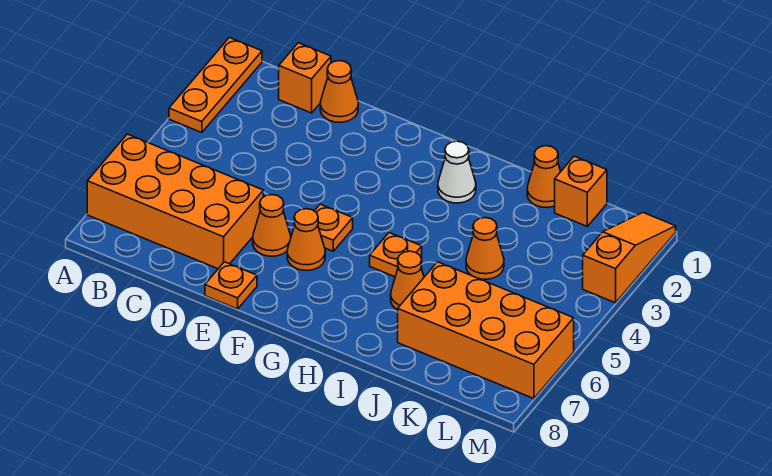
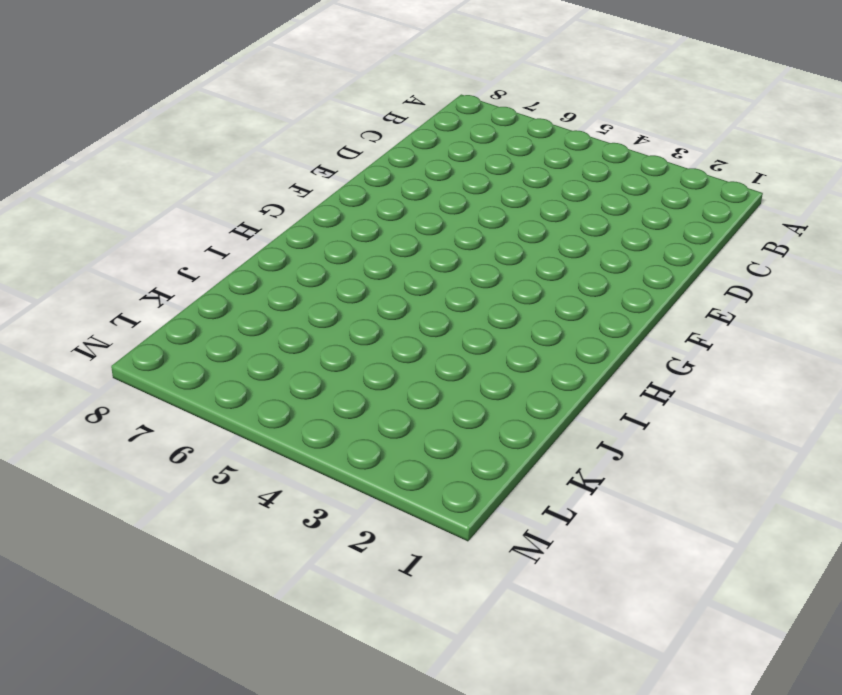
none -> orange 1x3 plate [169,38,262,133]
none -> orange 2x4 brick [87,134,263,269]
none -> orange 1x1 brick [279,43,331,113]

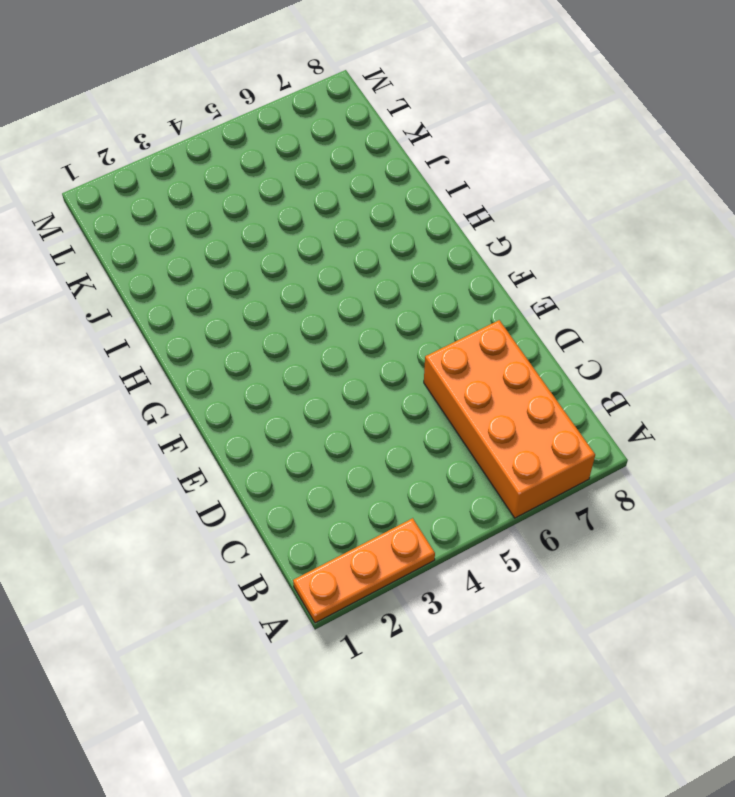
none -> orange 1x1 brick [279,43,331,113]
none -> orange 1x1 cone [320,61,358,122]
none -> orange 1x1 cone [253,195,291,256]

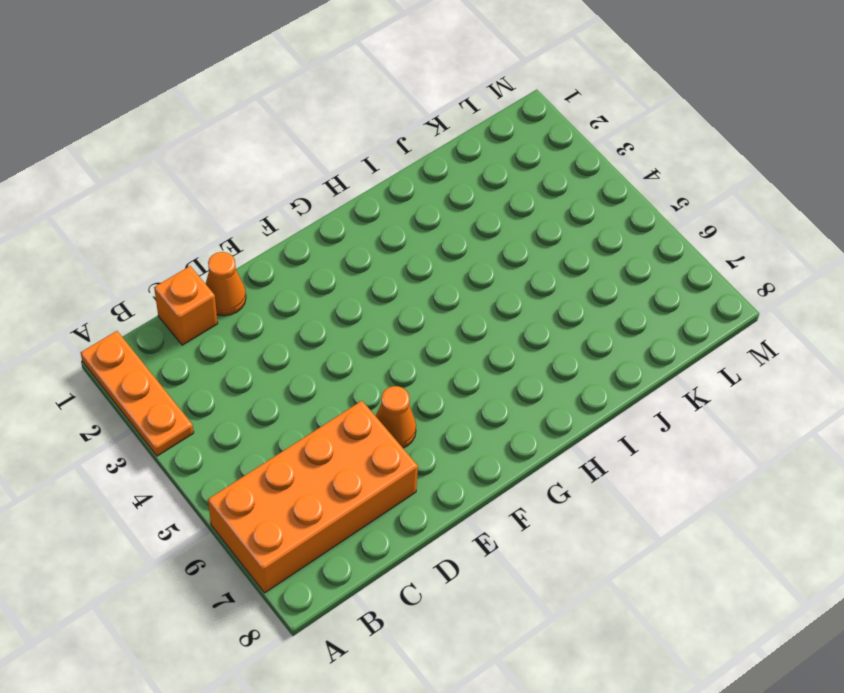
none -> orange 1x1 plate [205,262,257,309]
none -> orange 1x1 plate [315,204,353,251]
none -> orange 1x1 cone [287,209,325,271]

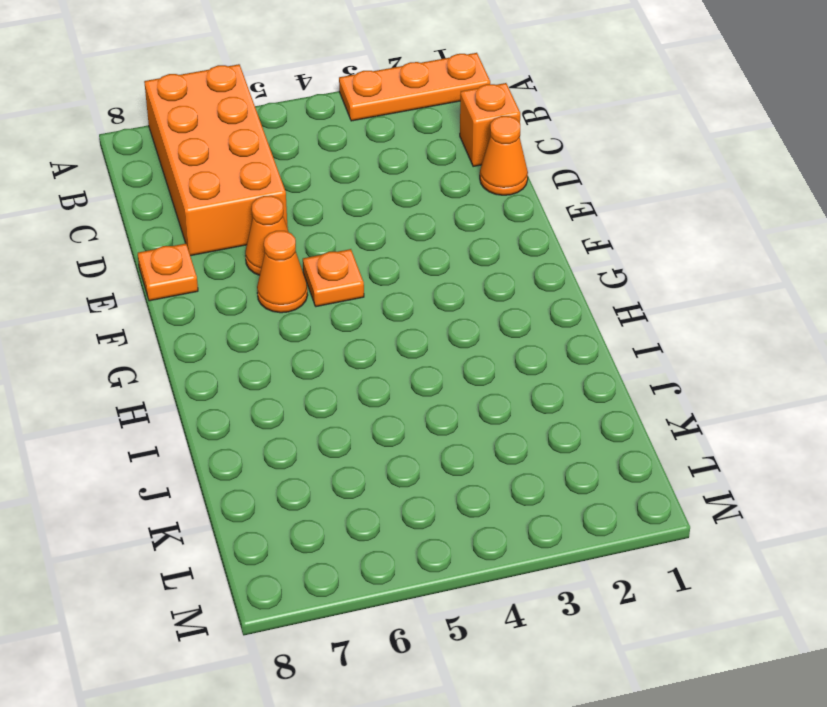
none -> white 1x1 cone [438,141,476,203]
none -> orange 1x1 plate [370,233,422,277]
none -> orange 1x1 cone [391,251,424,310]

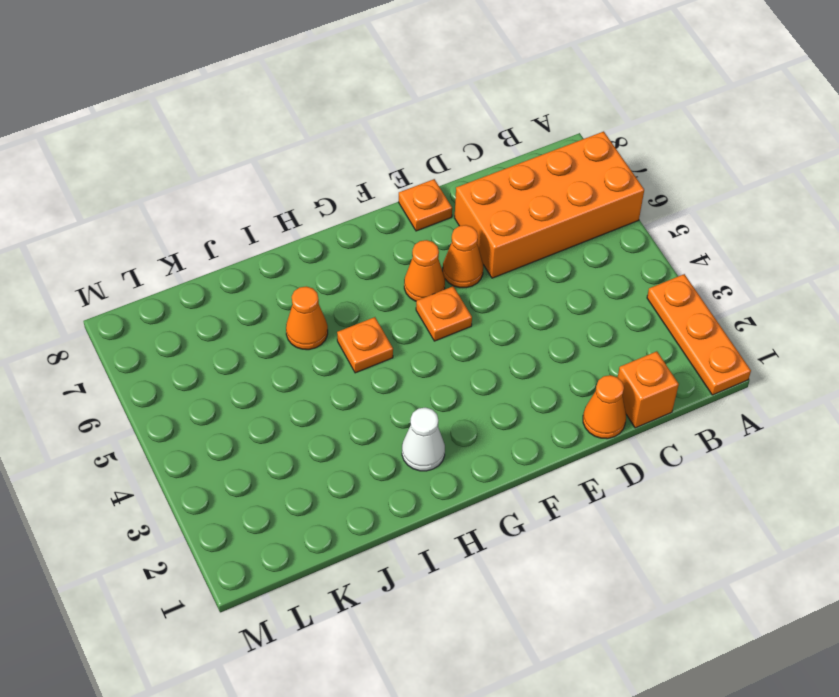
none -> orange 1x1 cone [527,146,561,208]
none -> orange 1x1 cone [466,218,504,279]
none -> orange 2x4 brick [398,262,574,399]

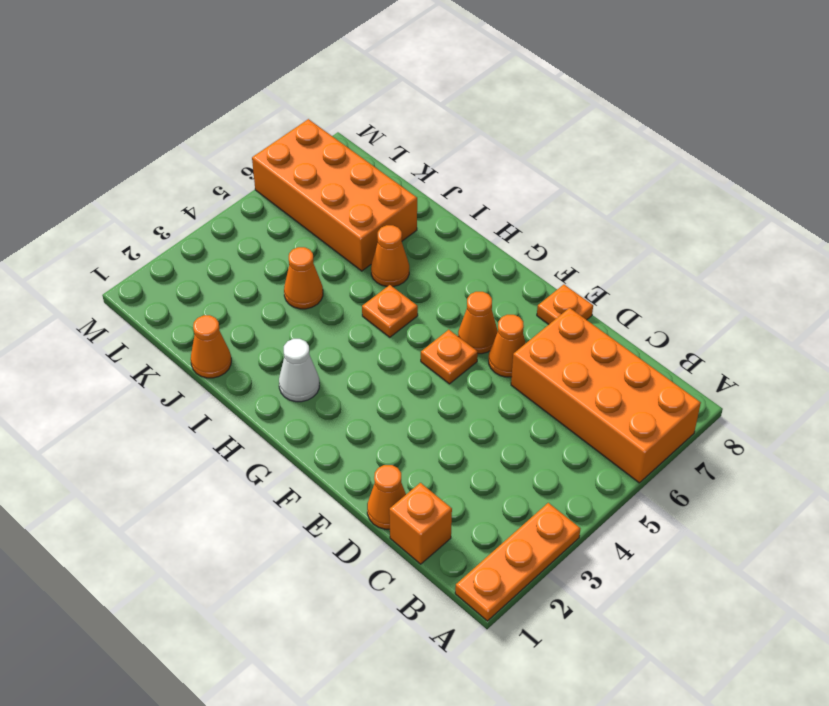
none -> orange 1x1 brick [555,156,607,226]
none -> orange 1x3 slope [583,213,676,303]

